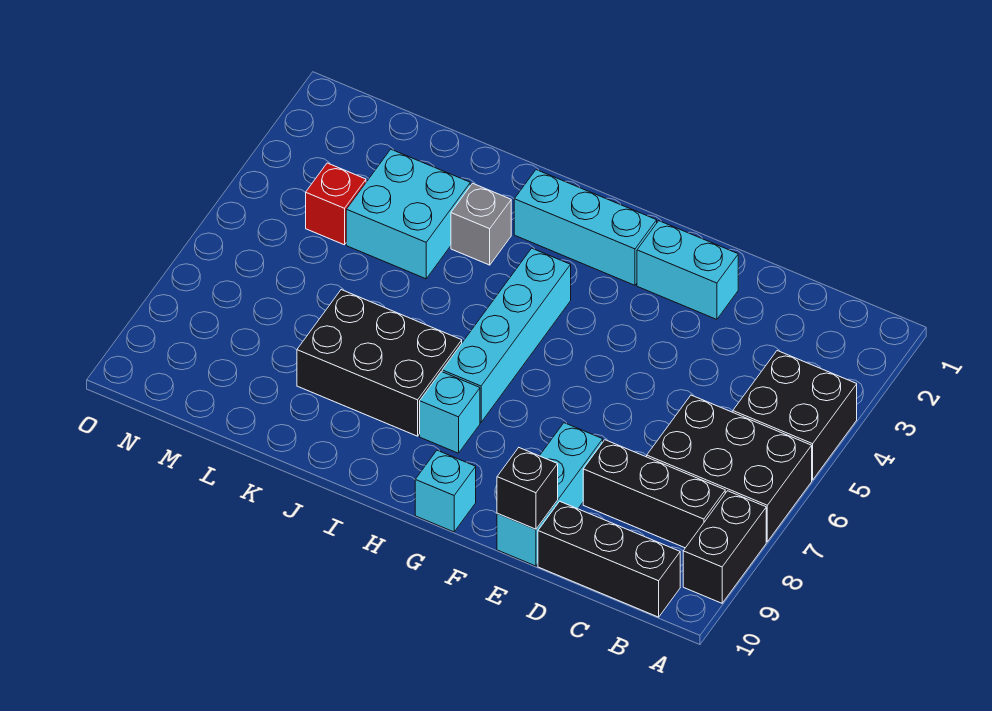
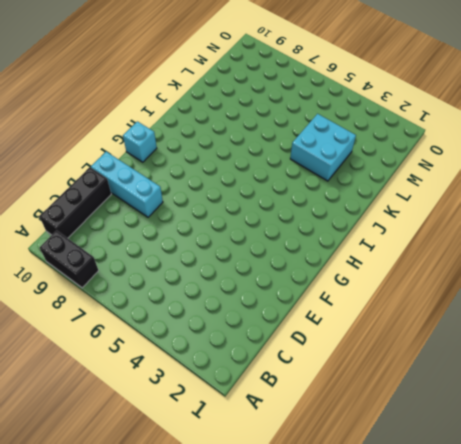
none -> black 2x2 brick [733,351,857,480]
none -> black 2x3 brick [647,395,812,542]
none -> black 1x3 brick [583,440,725,548]

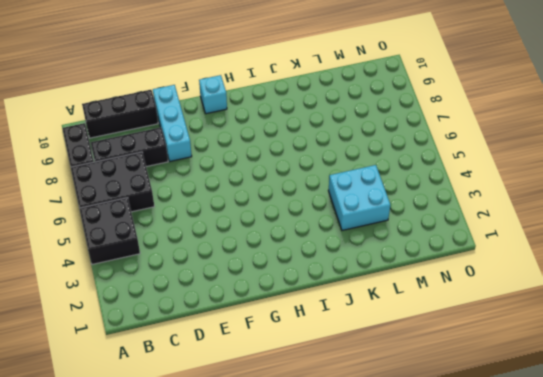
none -> cyan 1x2 brick [637,221,738,319]
none -> cyan 1x3 brick [514,170,657,285]
none -> cyan 1x4 brick [442,248,571,422]

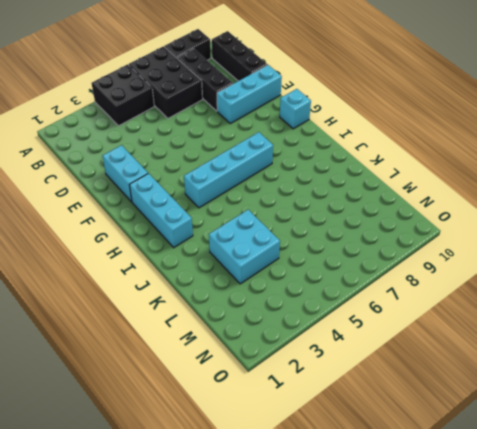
none -> cyan 1x1 brick [420,372,480,453]
none -> black 2x3 brick [297,290,462,436]
none -> grey 1x1 brick [451,183,511,265]

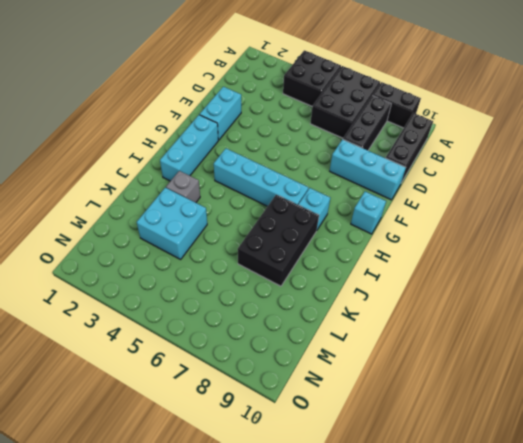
none -> red 1x1 brick [306,163,366,245]
none -> black 1x1 brick [497,448,558,529]

